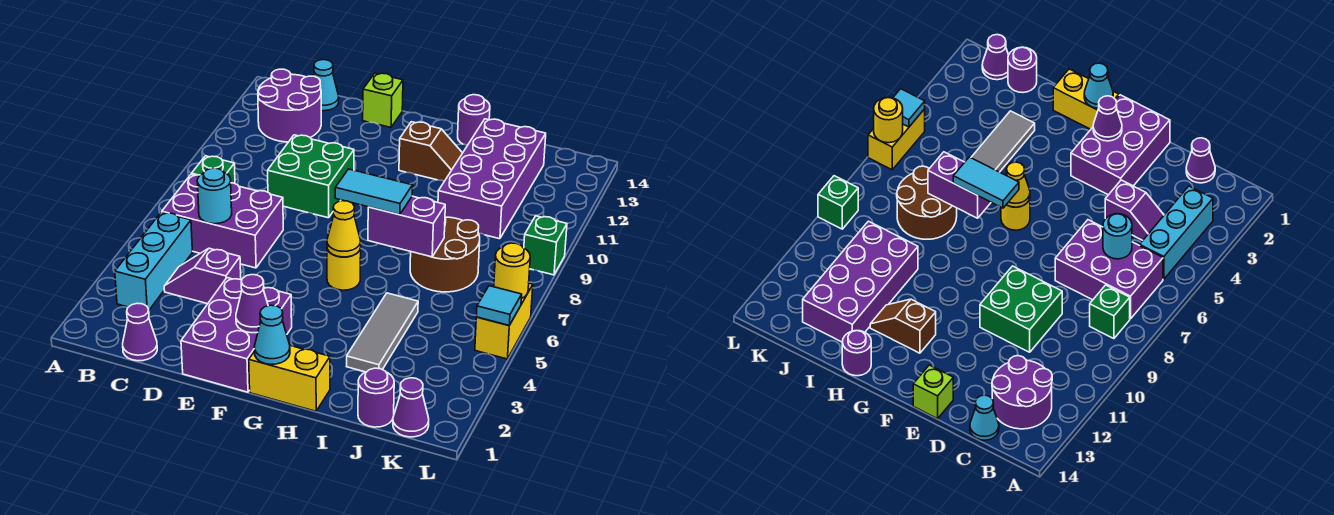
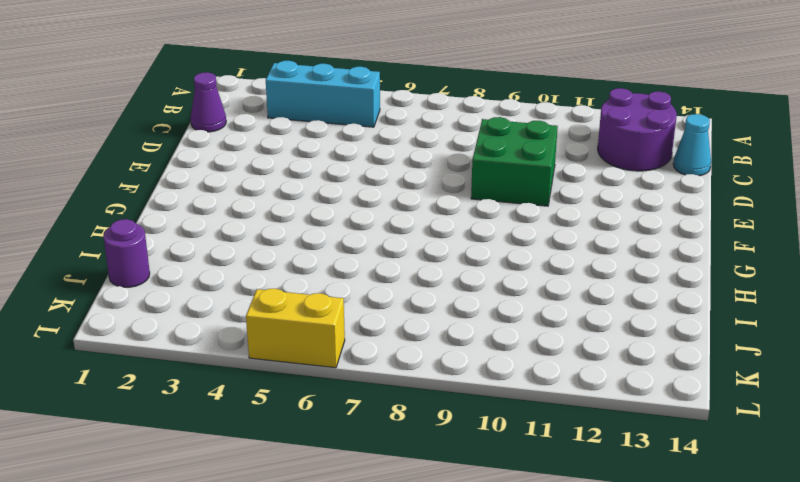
none -> purple 2x3 brick [162,174,283,268]
none -> green 1x1 brick [192,156,235,184]
none -> purple 1x2 slope [164,248,241,304]

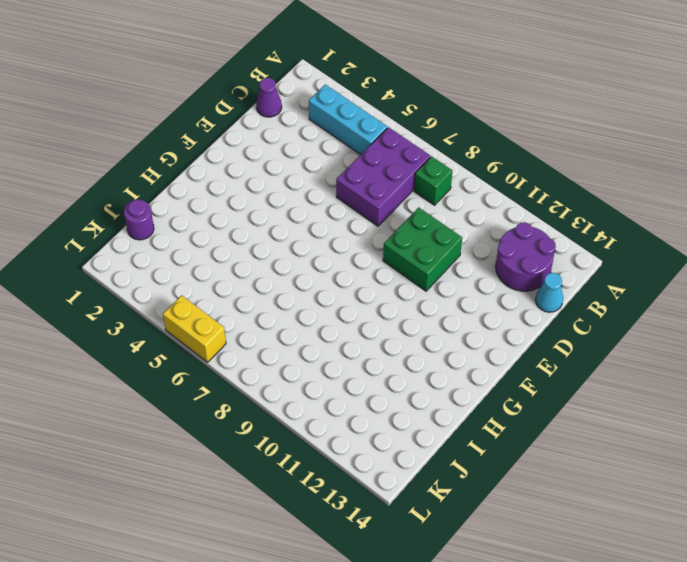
none -> purple 1x2 slope [164,248,241,304]
none -> purple 2x3 brick [181,278,292,392]
none -> lime 1x1 brick [363,73,403,127]

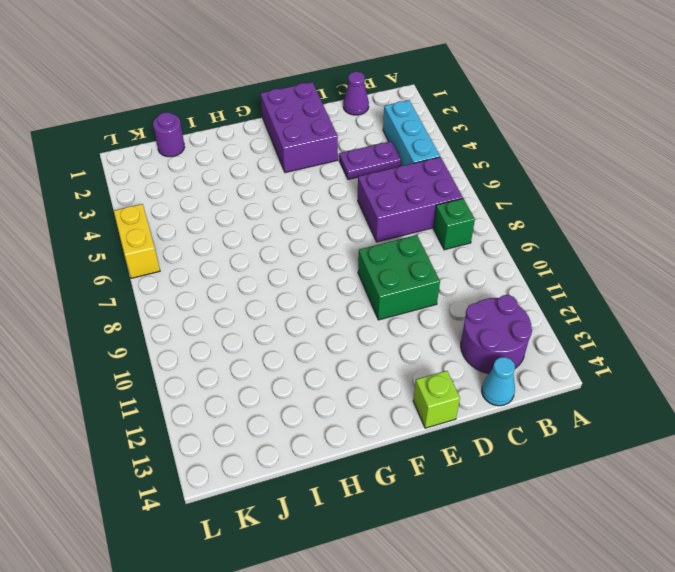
purple 1x2 plate [339,141,401,179] -> purple 1x2 slope [164,248,241,304]
none -> yellow 1x2 brick [249,346,330,411]
none -> yellow 1x1 round brick [327,248,361,290]
none -> brown 1x2 slope [399,122,462,181]

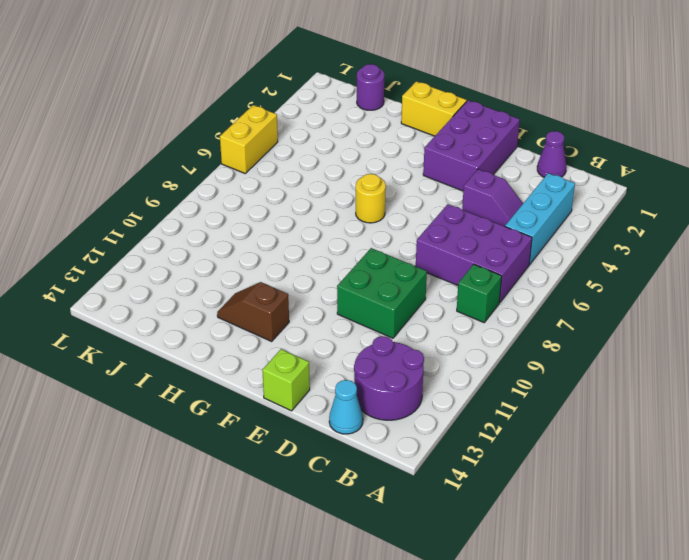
none -> purple 1x1 round brick [458,95,490,145]
none -> grey 1x3 tile [347,293,418,372]
none -> brown 2x2 round brick [410,217,480,292]

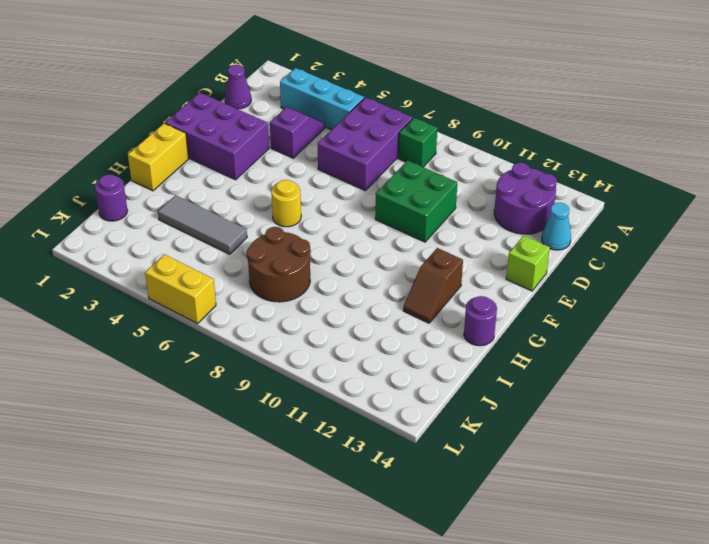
none -> purple 2x4 brick [438,119,546,239]
none -> purple 1x1 cone [393,378,429,437]
none -> green 1x1 brick [524,216,567,275]

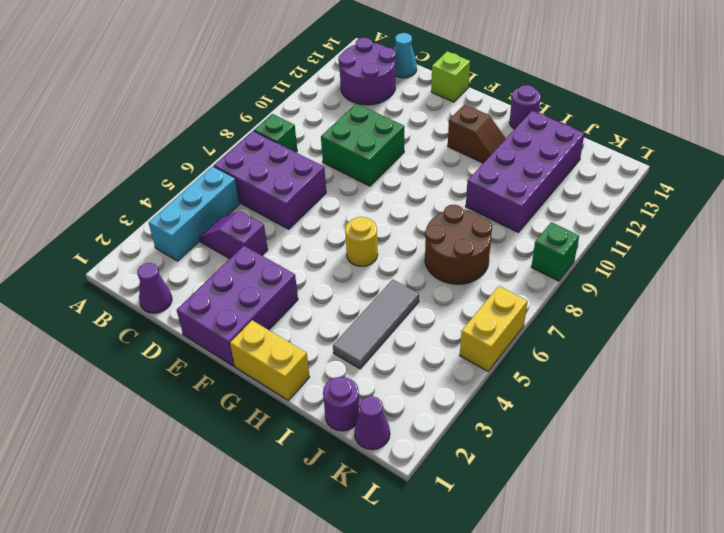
none -> cyan 1x1 round brick [197,168,232,224]
none -> purple 1x1 cone [236,275,268,333]
none -> cyan 1x1 cone [254,305,290,364]

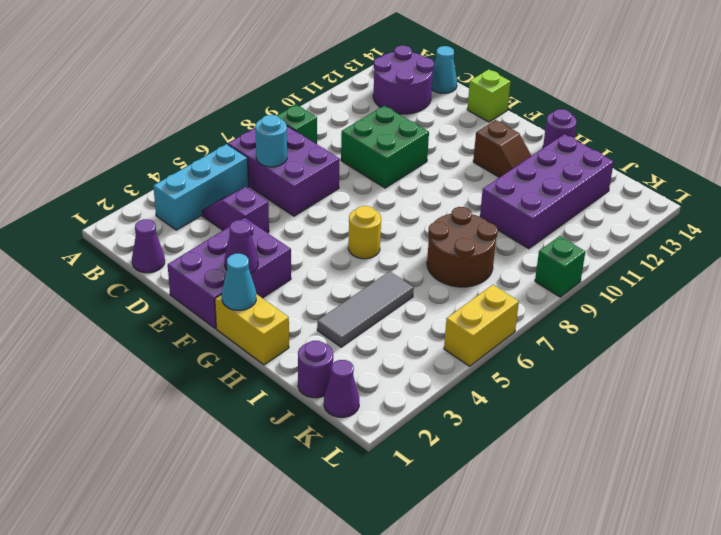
none -> yellow 1x1 cone [327,201,361,257]
none -> purple 1x2 brick [368,196,445,257]
none -> cyan 1x1 tile [476,286,522,325]

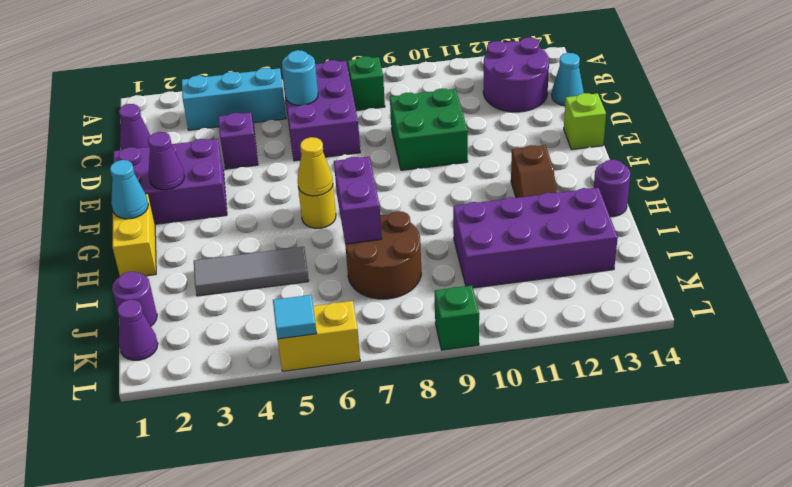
none -> yellow 1x1 round brick [494,243,530,299]
none -> cyan 1x2 tile [335,169,413,215]

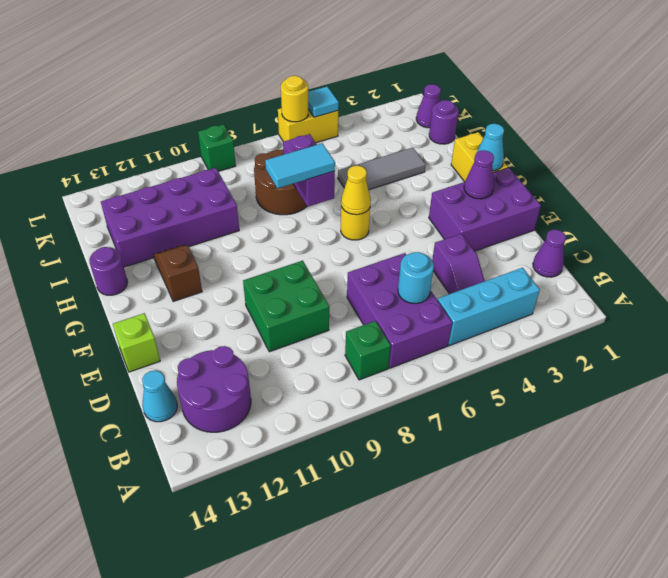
cyan 1x2 tile [265,143,335,188] -> cyan 1x2 tile turned to [335,169,413,215]

